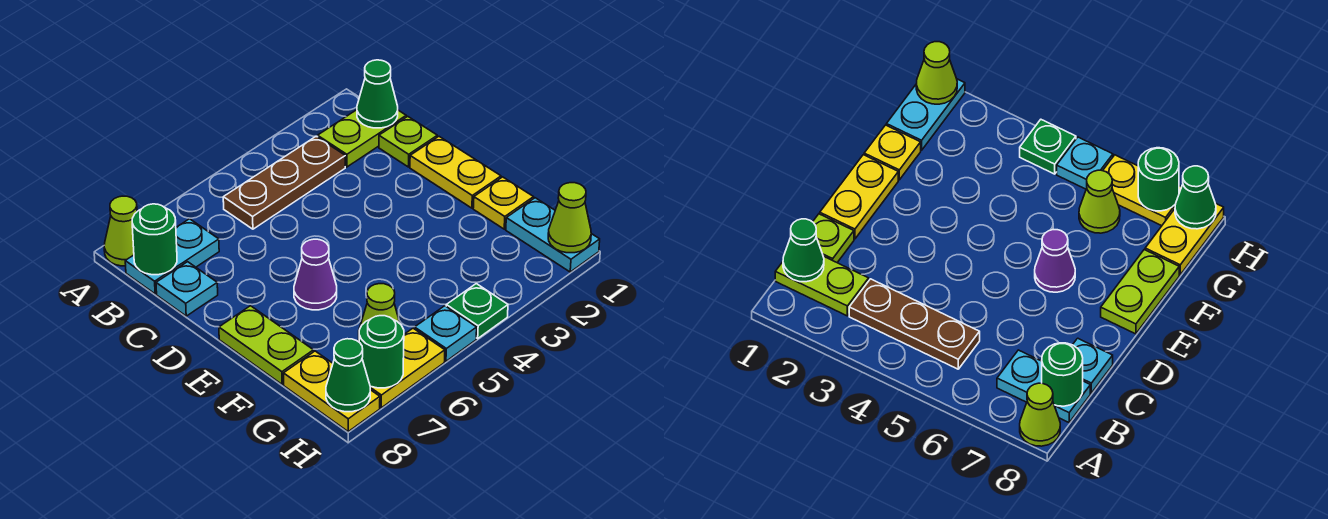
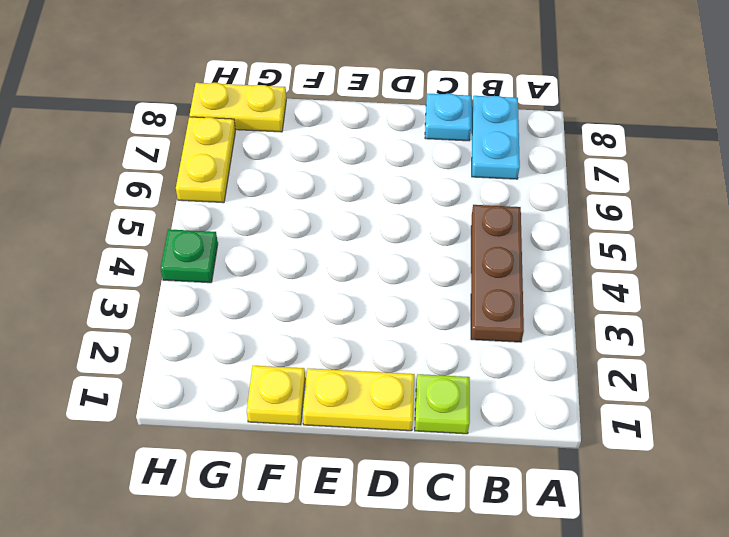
none -> lime 1x1 cone [104,196,137,266]
none -> lime 1x2 plate [318,110,406,167]
none -> purple 1x1 cone [294,239,337,310]

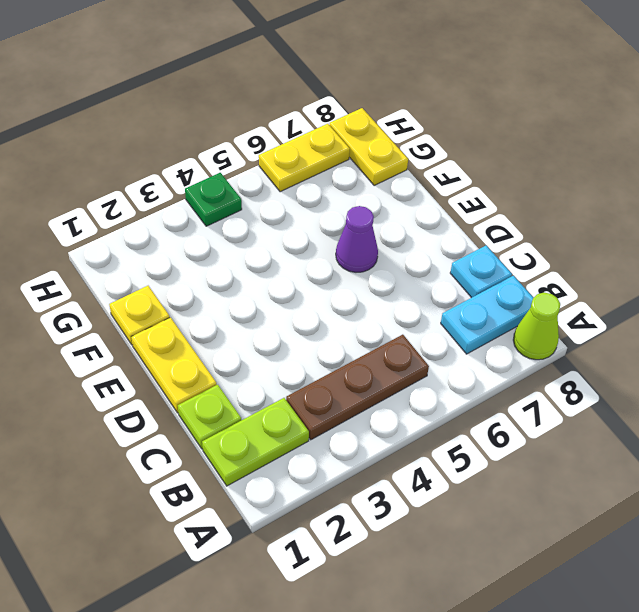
none -> lime 1x2 plate [219,306,314,384]
none -> cyan 1x2 plate [506,198,600,272]
none -> lime 1x1 cone [359,284,400,330]

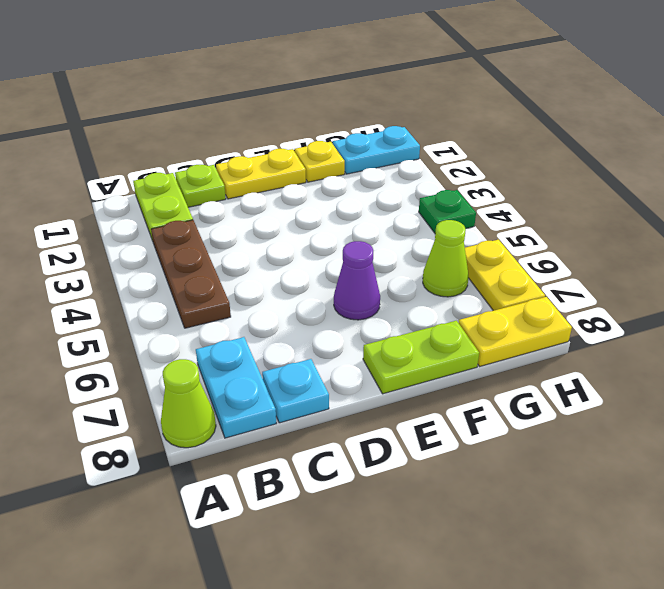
none -> cyan 1x1 plate [415,306,477,361]
none -> green 1x1 cone [357,60,398,128]
none -> green 1x1 round brick [132,204,177,275]

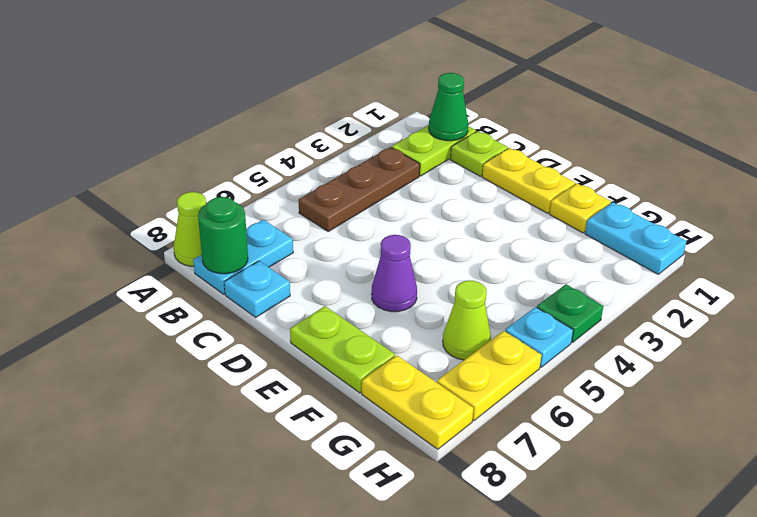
none -> lime 1x1 cone [548,183,591,253]
none -> green 1x1 round brick [359,316,404,388]
none -> green 1x1 cone [326,339,370,412]

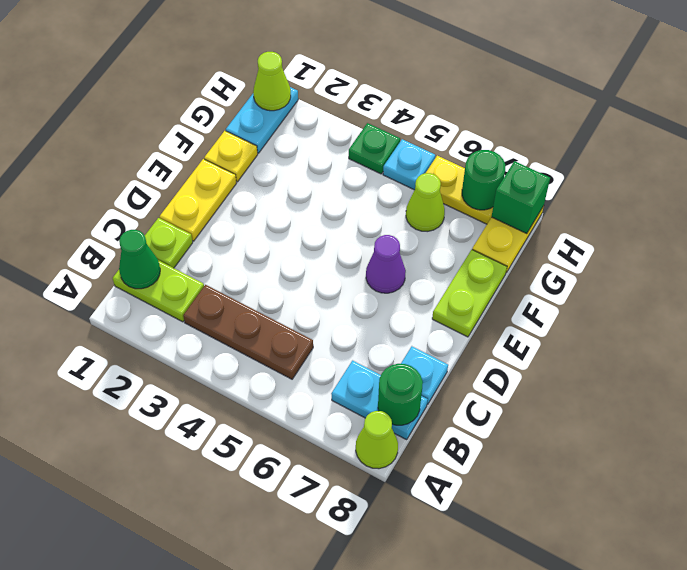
green 1x1 brick [492,161,550,234] -> green 1x1 cone [326,339,370,412]

